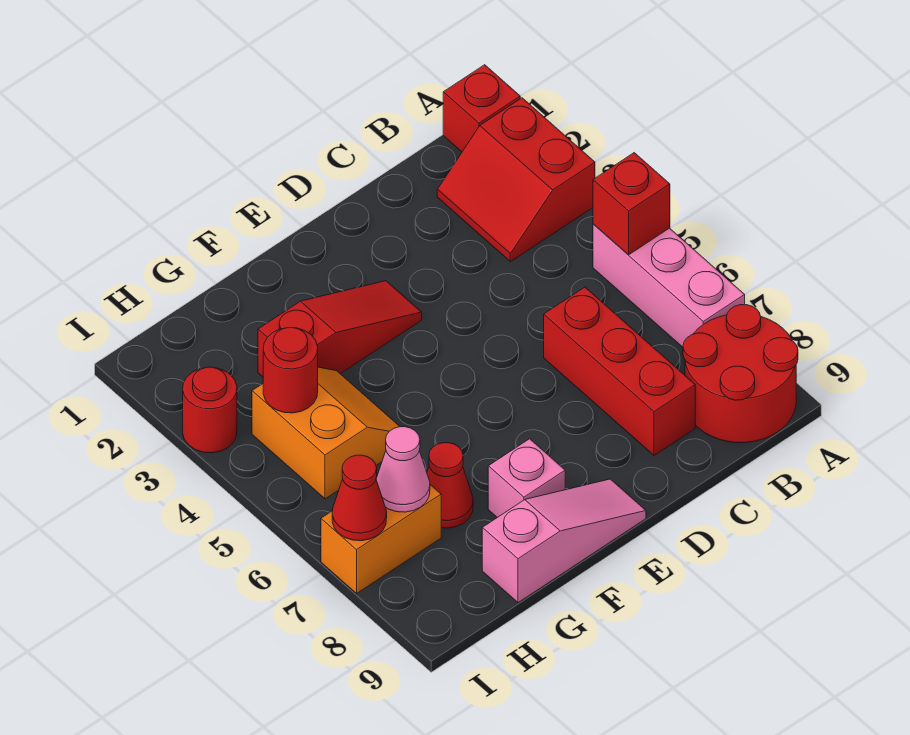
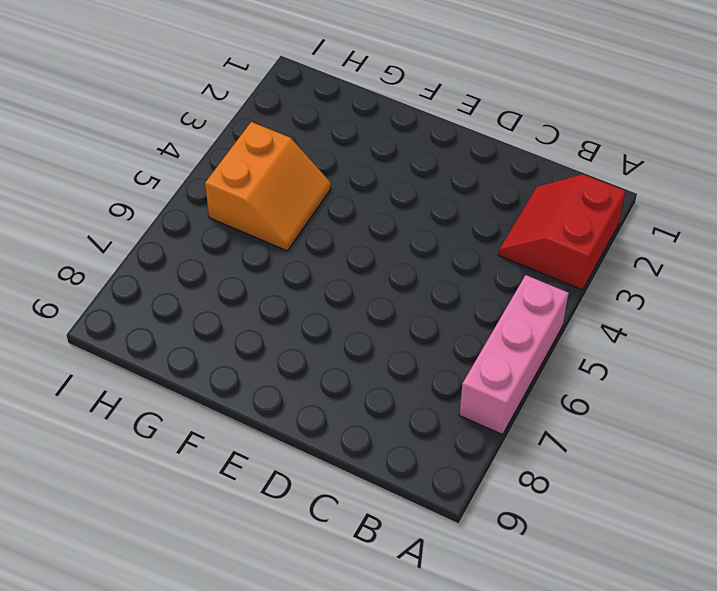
none -> red 1x1 brick [443,65,520,152]
none -> red 2x2 round brick [683,305,798,443]
none -> red 1x3 brick [544,287,695,455]

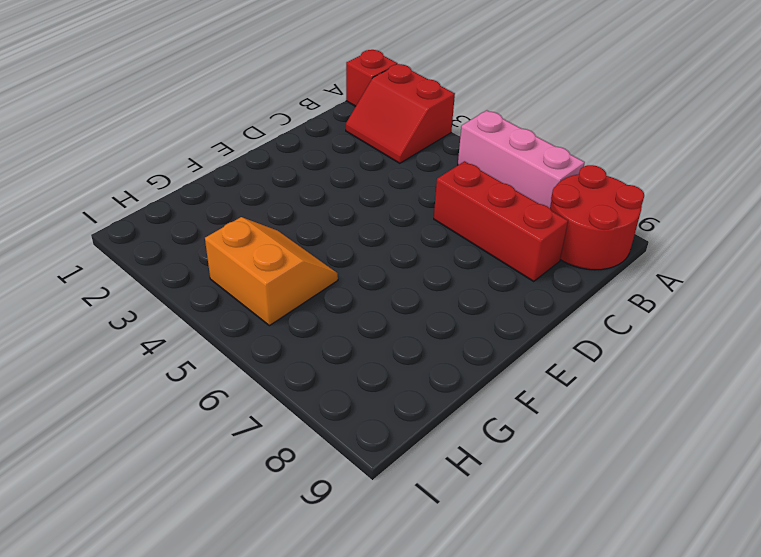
none -> red 1x3 slope [258,281,422,377]
none -> pink 1x3 slope [482,479,646,603]
none -> pink 1x1 brick [488,439,565,517]

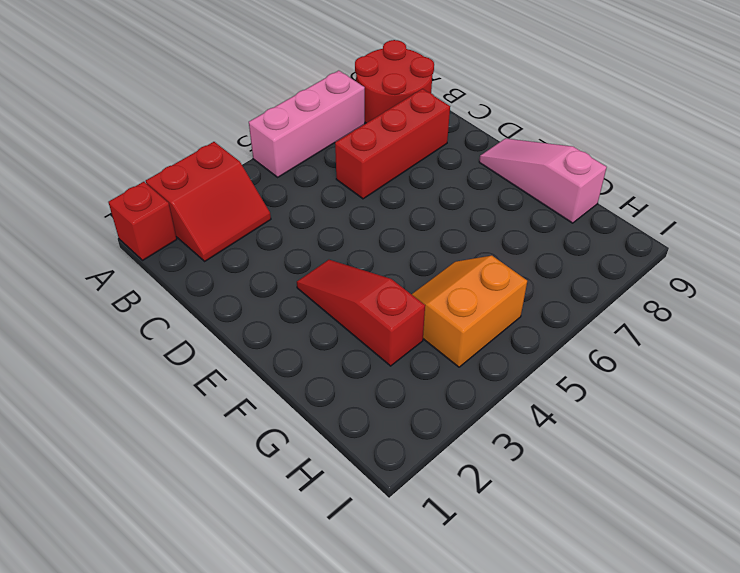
none -> pink 1x1 brick [488,439,565,517]
none -> red 1x1 cone [427,443,473,528]
none -> orange 1x2 brick [321,485,441,593]

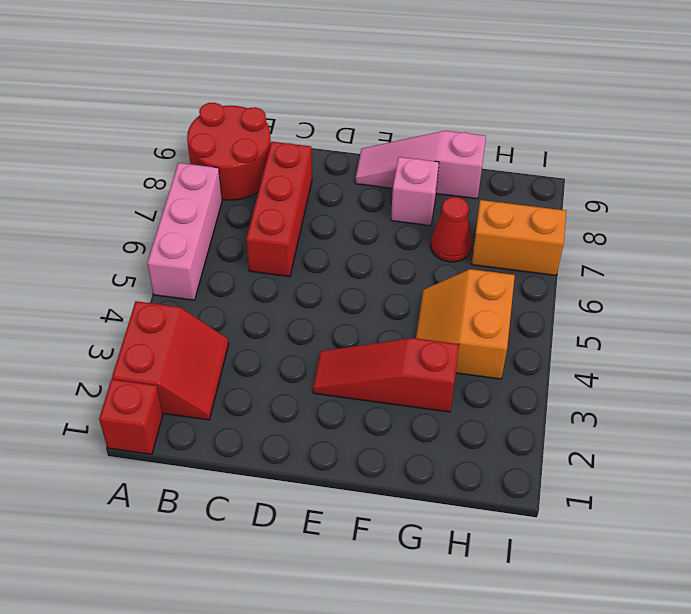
none -> red 1x1 round brick [183,367,237,453]
none -> red 1x1 brick [593,153,670,255]
none -> red 1x1 round brick [263,328,318,413]

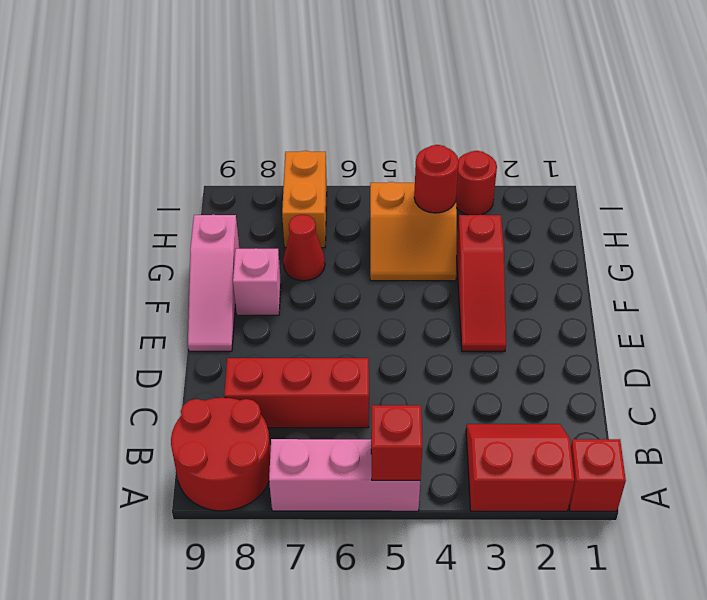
none -> pink 1x1 cone [376,427,430,512]
none -> red 1x1 cone [332,455,387,541]

